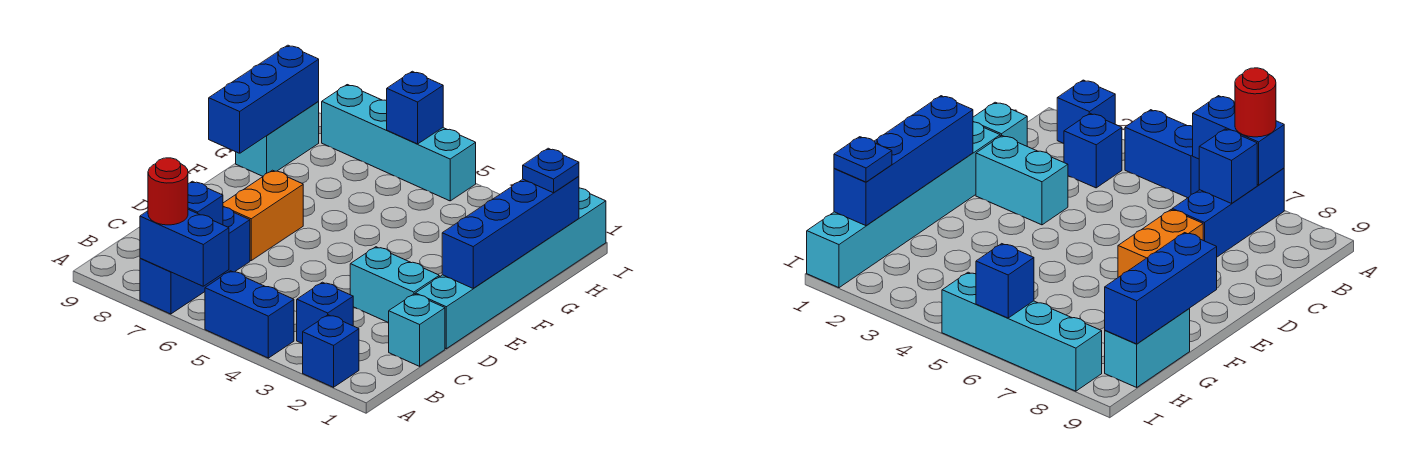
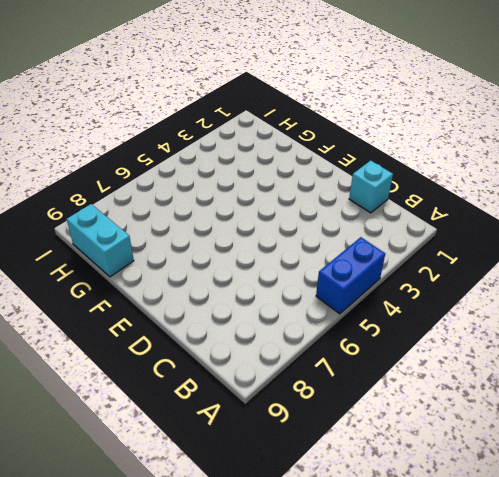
none -> blue 1x1 brick [303,315,359,387]
none -> blue 1x3 brick [140,207,250,314]
none -> blue 1x1 brick [297,282,353,344]

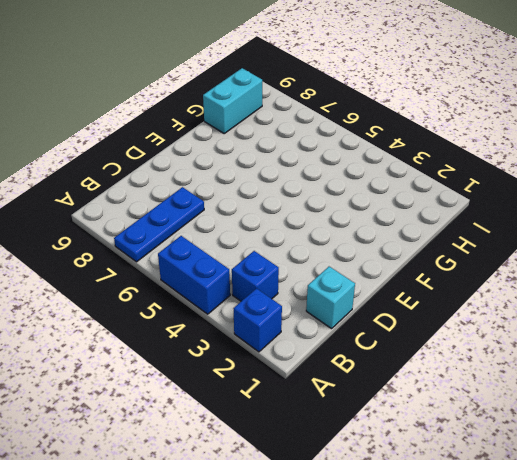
blue 1x3 plate [114,187,204,262] -> blue 1x3 brick [140,207,250,314]
none -> cyan 1x6 brick [415,188,606,349]
none -> cyan 1x2 brick [350,247,439,323]
none -> orange 1x2 brick [223,170,303,261]

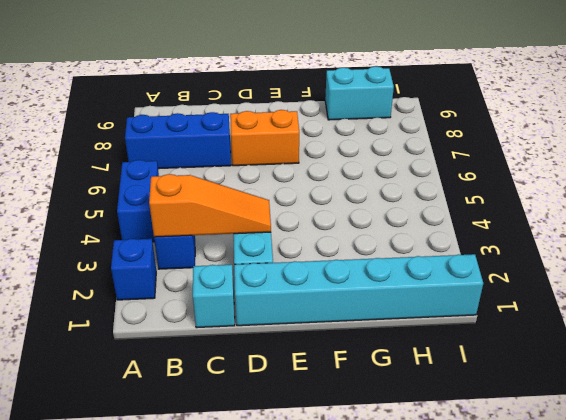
orange 1x3 slope [149,174,271,237] -> none
none -> cyan 1x4 brick [322,85,476,201]
none -> blue 1x2 brick [140,210,229,286]
none -> blue 1x1 brick [188,181,223,225]

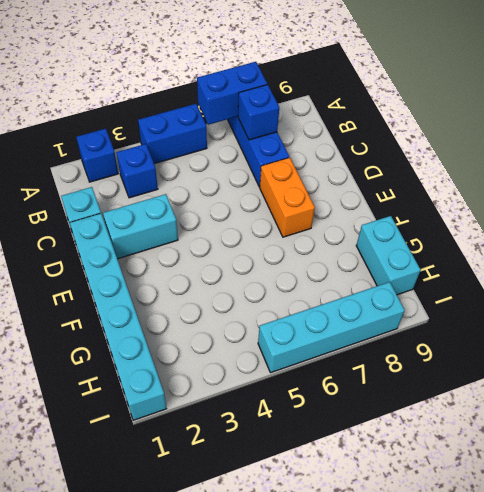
none -> blue 1x4 brick [442,176,579,288]
none -> blue 1x3 brick [209,45,319,153]
none -> blue 1x1 brick [387,71,443,144]

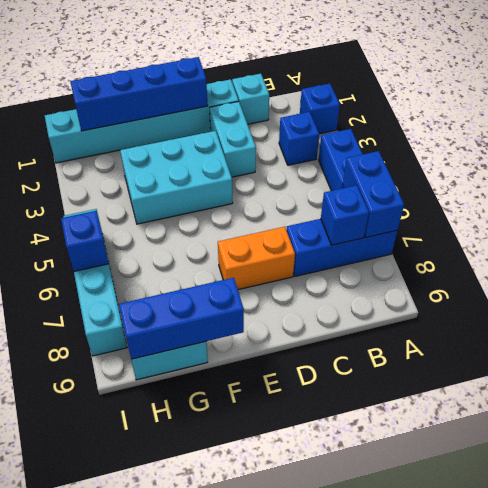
cyan 2x3 brick [120,131,233,224] -> none
none -> red 1x1 round brick [148,158,188,225]
none -> blue 1x1 plate [523,148,579,193]

